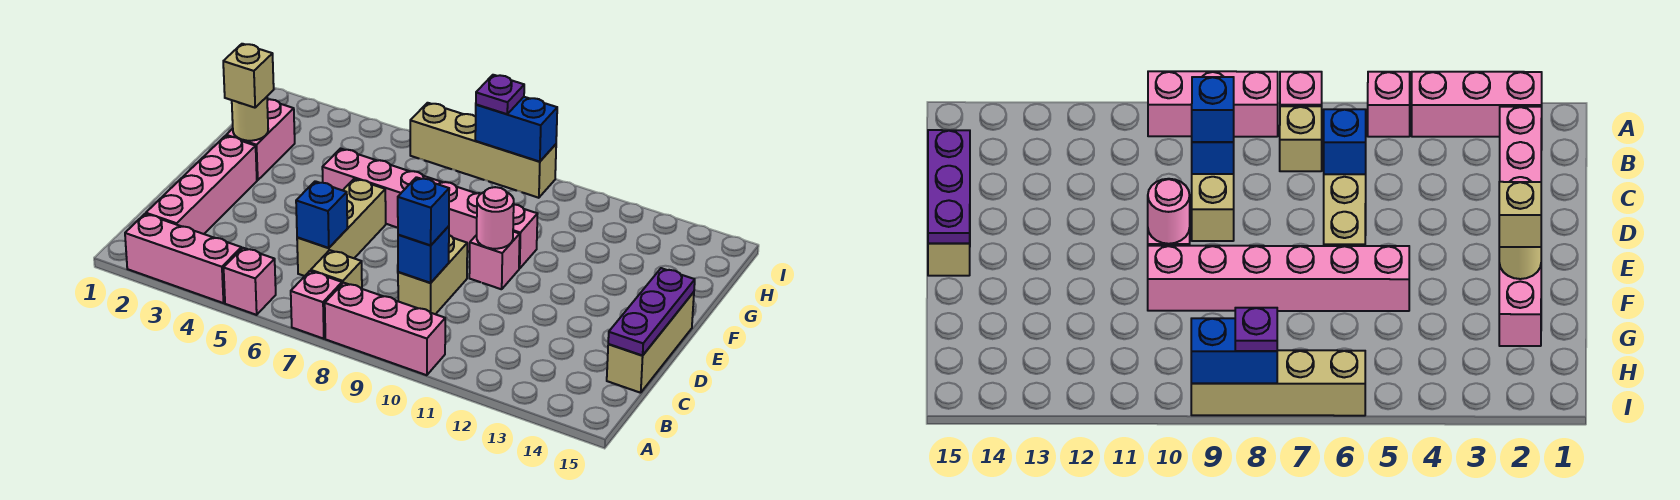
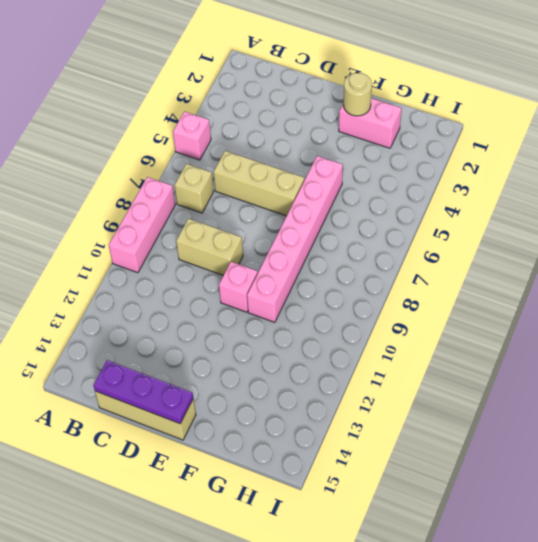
none -> pink 1x3 brick [125,214,241,303]
none -> pink 1x1 brick [291,271,342,339]
none -> pink 1x4 brick [146,136,257,234]

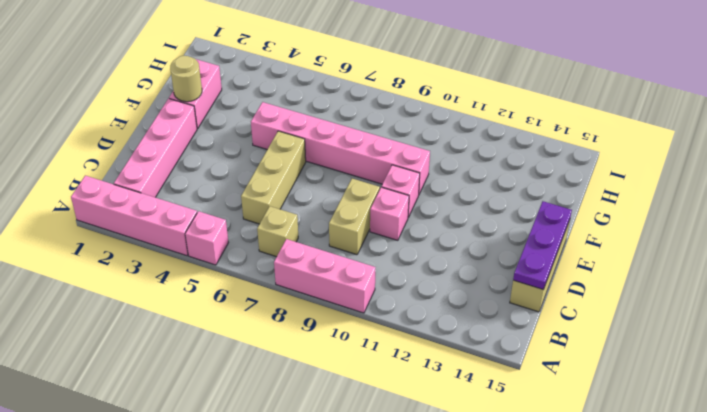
pink 1x4 brick [71,176,197,256] -> pink 1x3 brick [125,214,241,303]
pink 1x1 brick [370,187,409,240] -> pink 1x1 brick moved to [291,271,342,339]
none -> tan 1x4 brick [410,103,556,198]
none -> blue 1x1 brick [296,181,347,248]
none -> blue 1x1 brick [398,226,449,283]

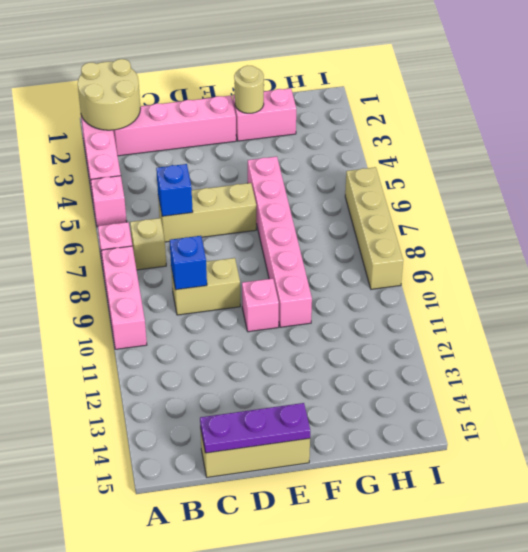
tan 2x2 round brick [78,59,140,130] -> none
none -> pink 1x1 round brick [477,187,514,249]
none -> blue 1x2 brick [475,97,557,162]
none -> blue 1x1 brick [398,177,449,245]

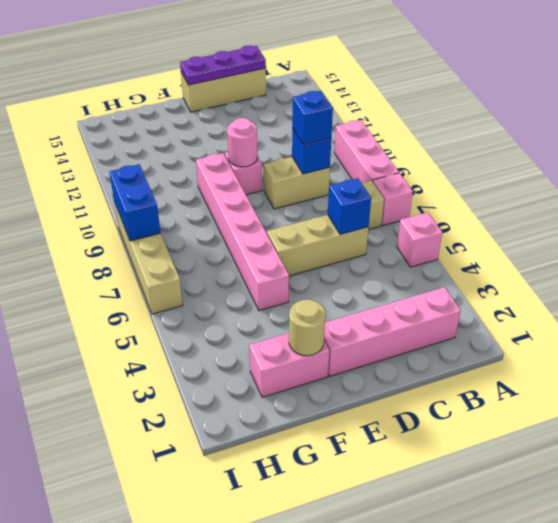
none -> pink 1x3 brick [125,214,241,303]
none -> tan 1x1 brick [223,44,274,108]
none -> purple 1x1 plate [476,75,524,114]

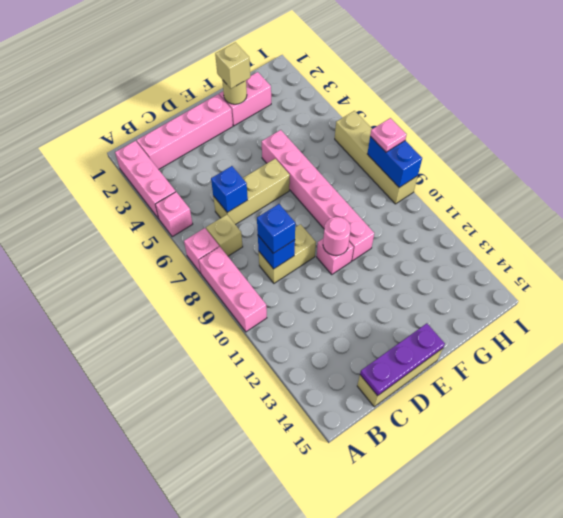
pink 1x1 plate [370,118,407,152] -> purple 1x1 plate [476,75,524,114]

